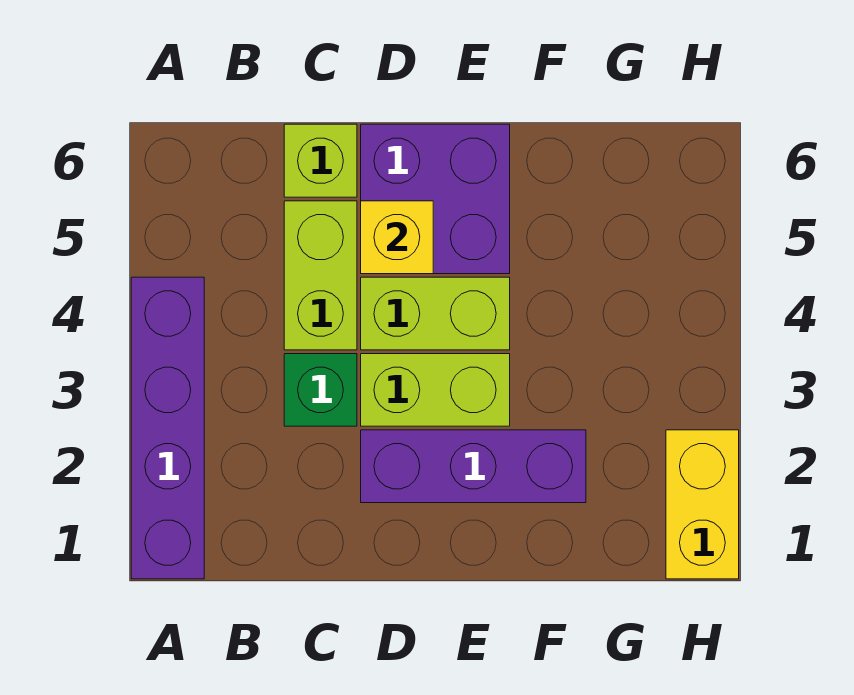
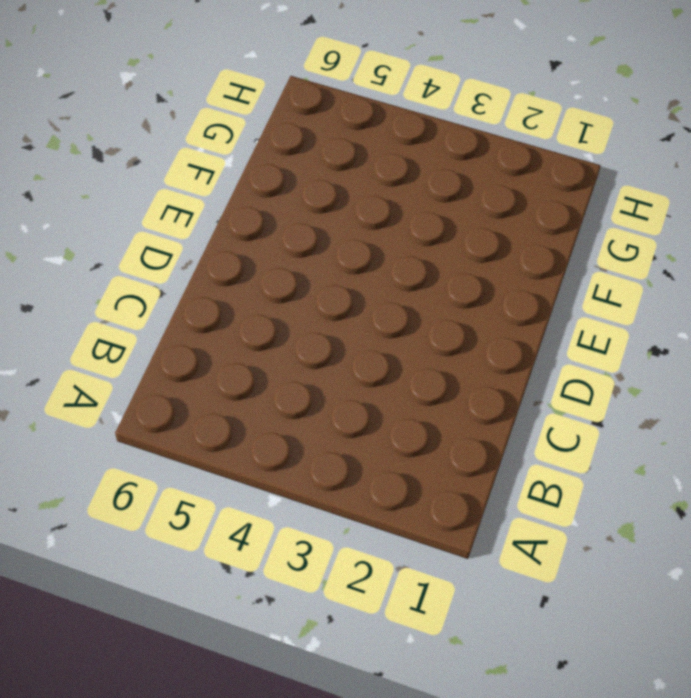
none -> purple 1x4 brick [131,277,204,579]
none -> green 1x1 brick [284,354,357,426]

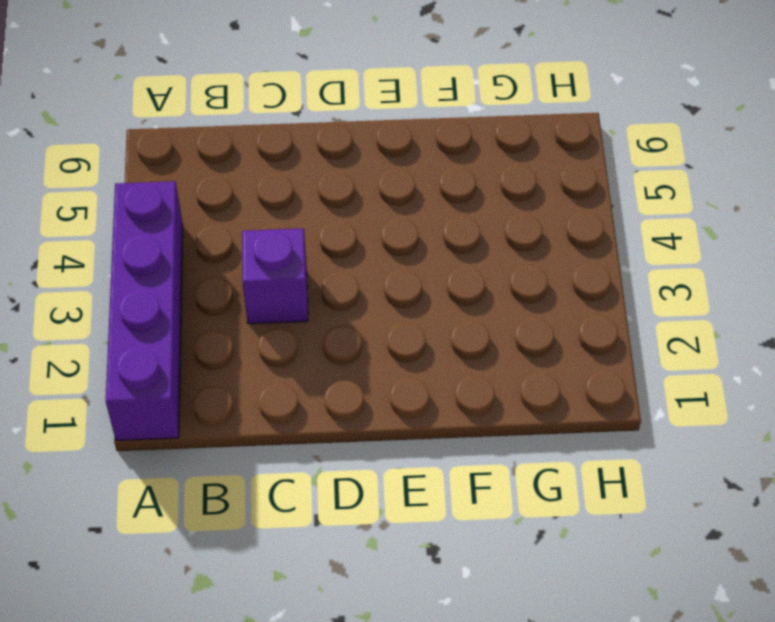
purple 1x1 brick [242,228,308,324] -> green 1x1 brick [284,354,357,426]
none -> lime 1x2 brick [284,201,357,350]
none -> lime 1x1 brick [284,124,357,197]

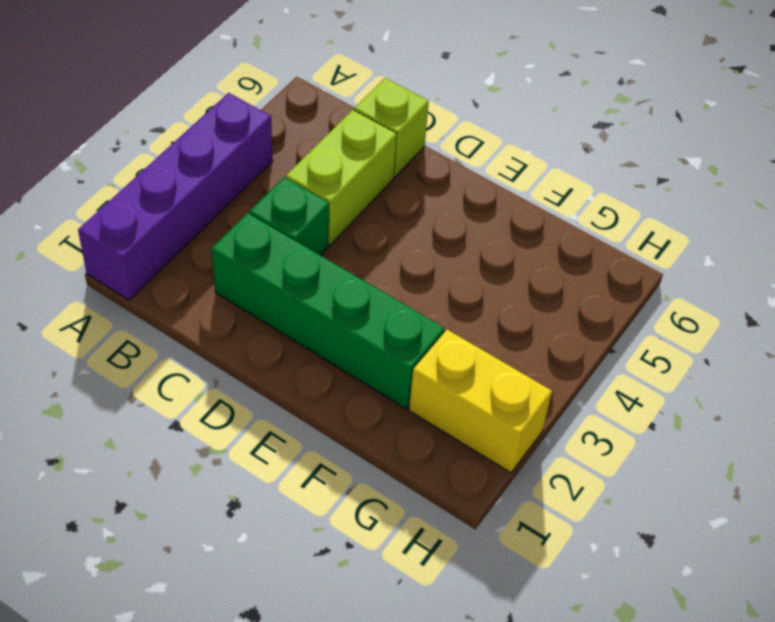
green 1x4 brick [212,213,444,409] -> purple 1x3 brick [361,430,586,503]
yellow 1x2 brick [409,330,552,473] -> yellow 1x2 brick turned to [666,430,739,579]
none -> lime 1x2 brick [361,354,510,426]
none -> lime 1x2 brick [361,277,510,350]

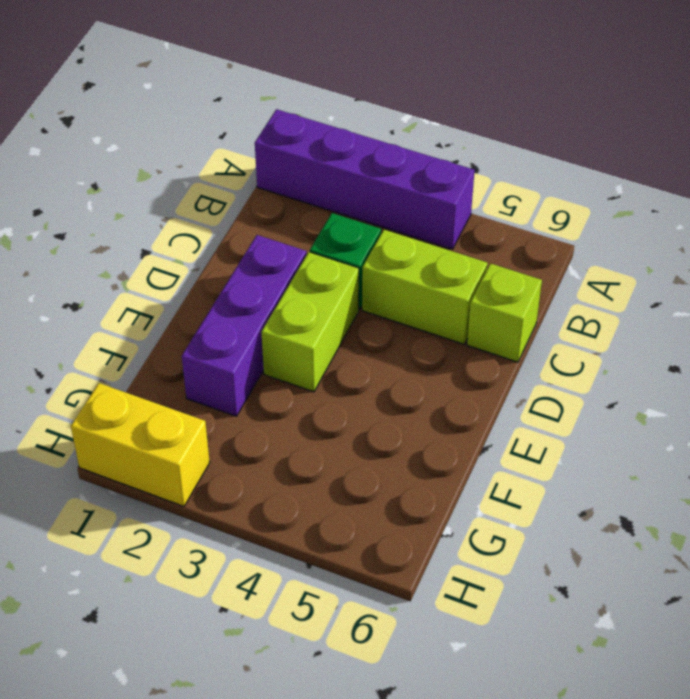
none -> lime 1x2 brick [361,277,510,350]
none -> purple 2x2 brick [361,124,510,274]

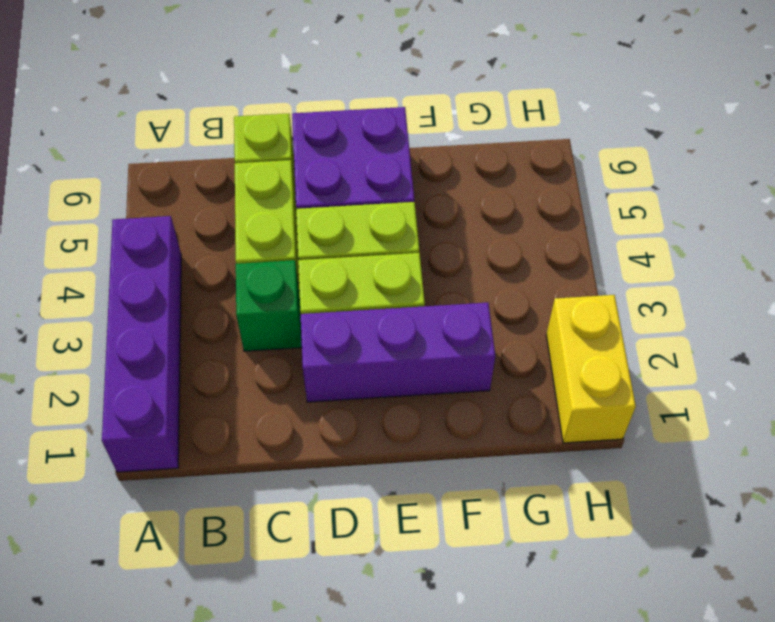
none -> yellow 1x1 brick [361,201,433,274]

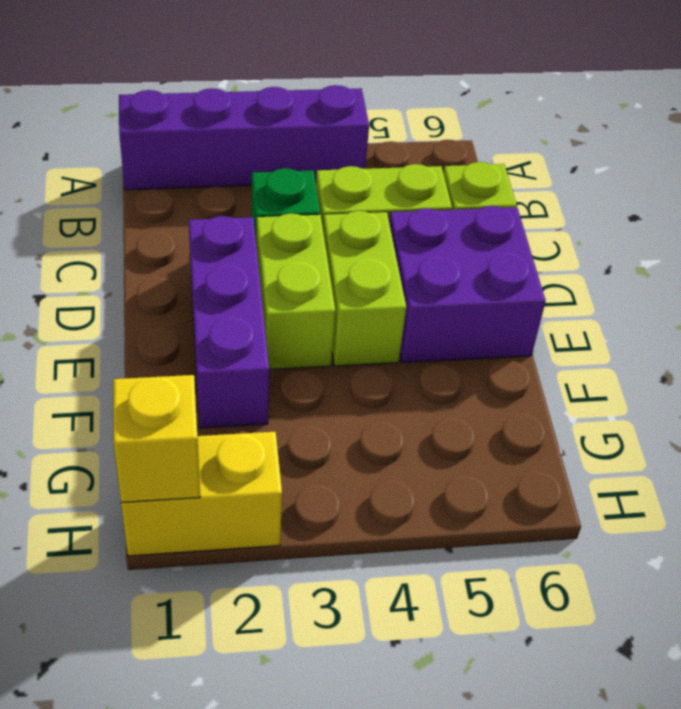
yellow 1x1 brick [113,375,200,503] -> yellow 1x1 brick moved to [361,201,433,274]

